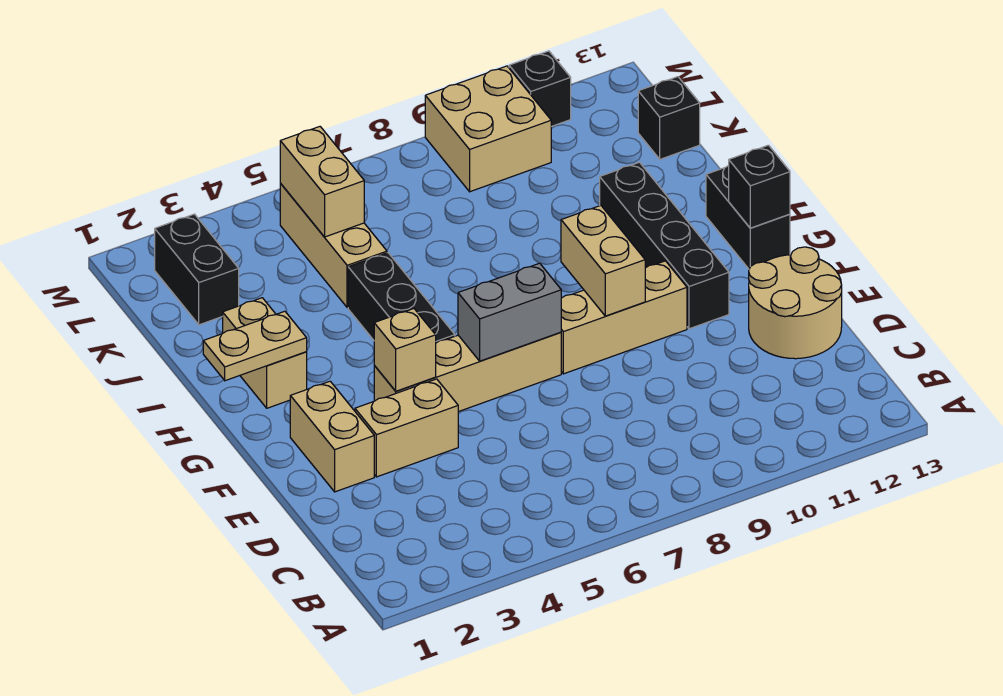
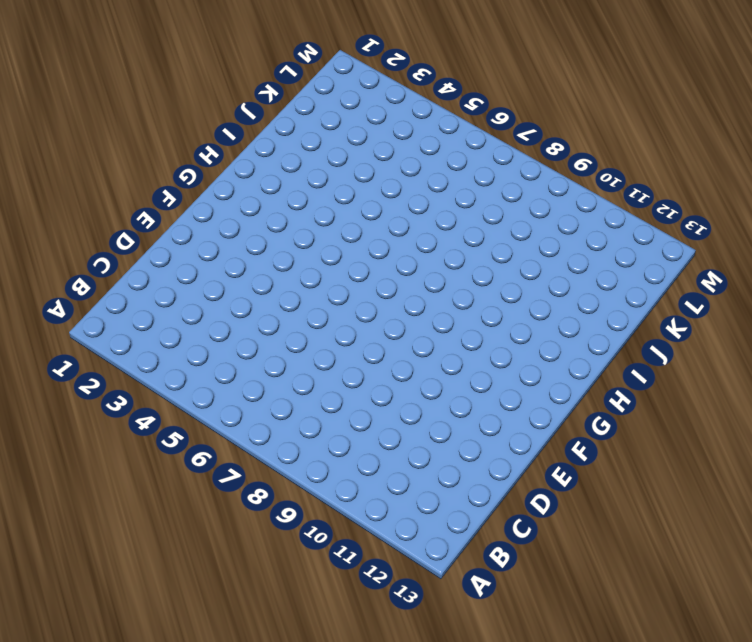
none -> tan 2x2 round brick [749,247,842,359]
none -> tan 1x2 brick [290,381,374,492]
none -> tan 1x2 brick [355,379,458,477]

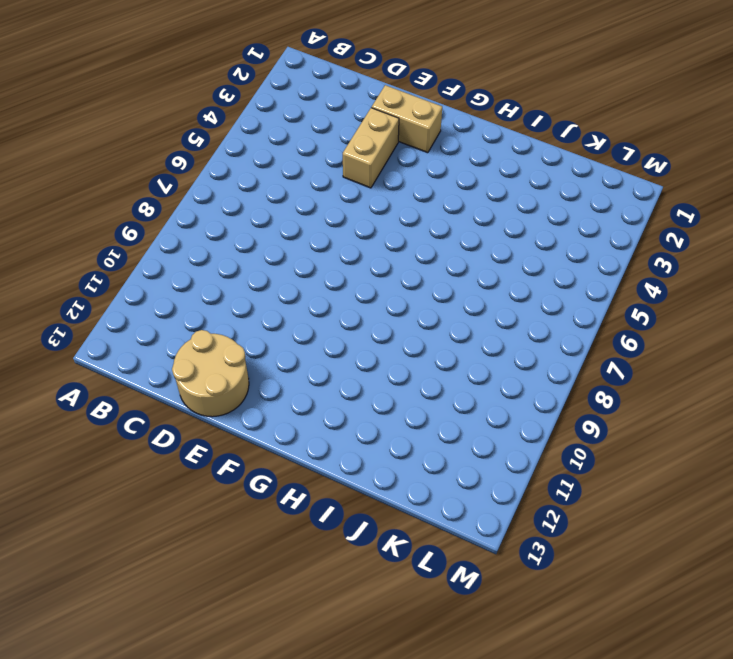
none -> tan 1x4 brick [374,332,561,412]
none -> tan 1x3 brick [561,261,687,374]
none -> black 1x4 brick [600,162,729,329]

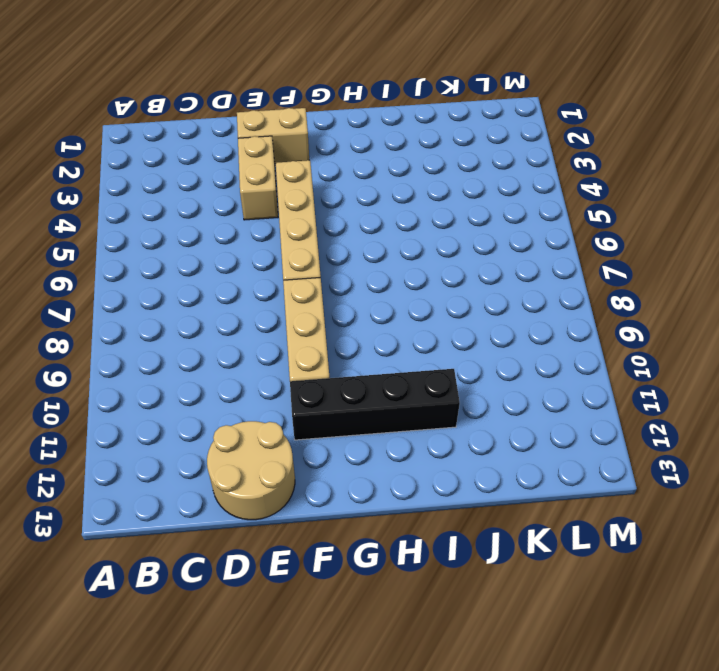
none -> black 1x3 brick [348,253,455,343]
none -> black 1x2 brick [706,165,790,269]
none -> tan 1x2 brick [223,298,307,408]

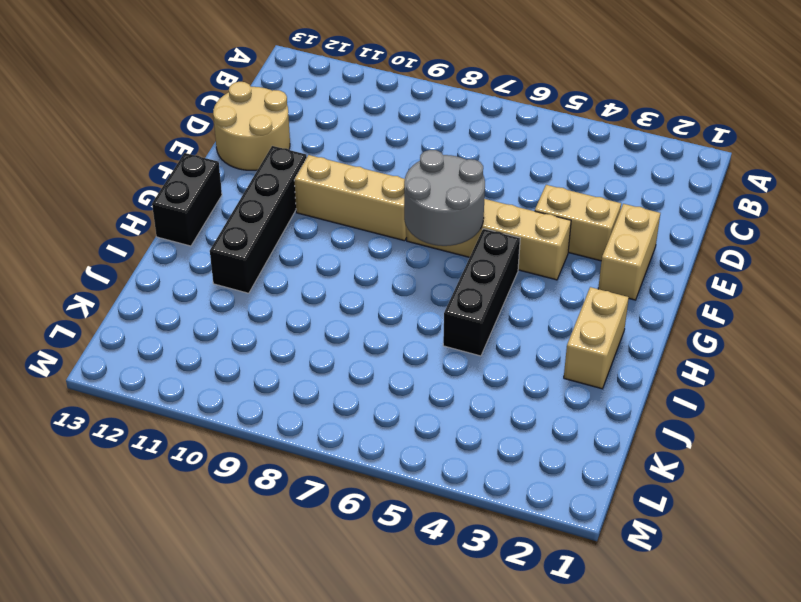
grey 2x2 round brick [404,150,485,246] -> grey 1x2 brick [458,263,561,361]
none -> tan 1x3 brick [280,184,387,308]
none -> black 1x2 brick [155,214,239,325]
none -> black 1x1 brick [638,77,700,159]

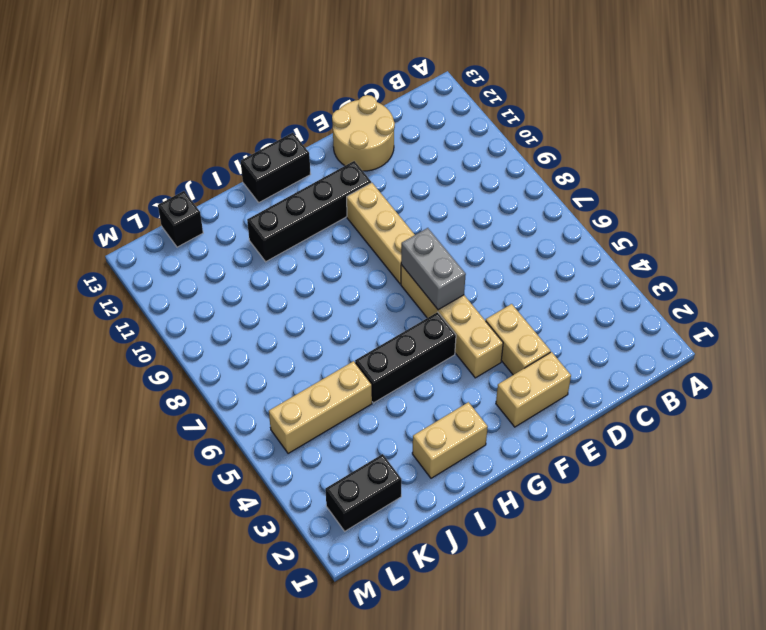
none -> tan 2x2 brick [425,66,551,192]
none -> black 1x1 brick [509,51,571,127]
none -> tan 1x1 brick [374,309,436,391]

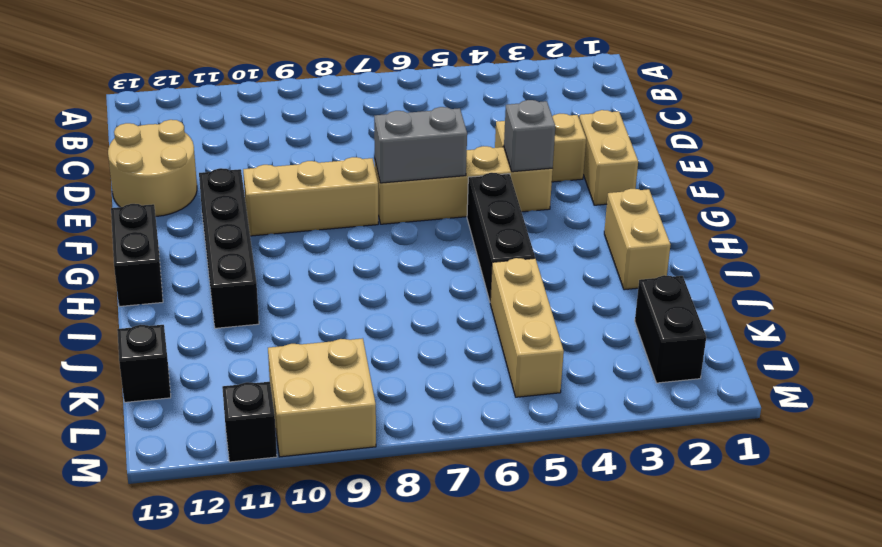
grey 1x1 brick [504,100,555,172] -> tan 1x1 brick [374,309,436,391]
none -> tan 1x2 brick [561,205,645,316]
none -> black 1x1 brick [729,145,790,228]
none -> tan 1x2 plate [203,311,307,381]

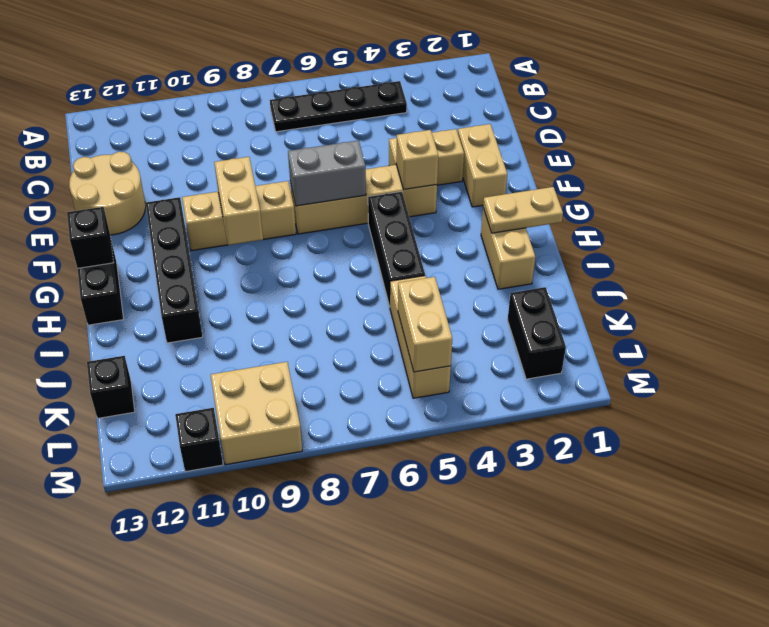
black 1x4 plate [270,81,407,132] -> none

